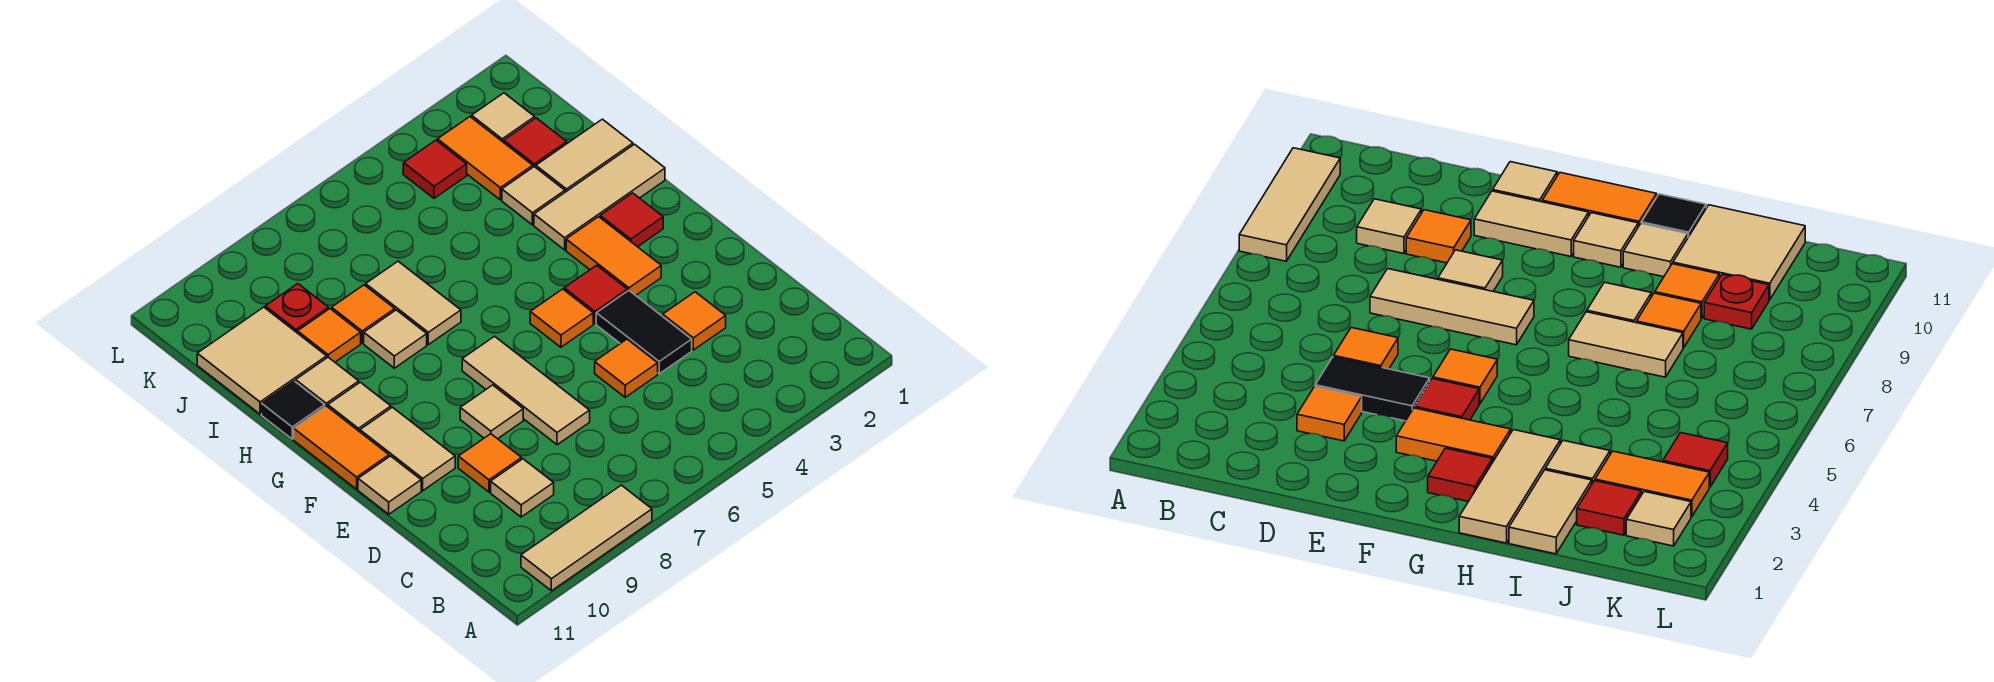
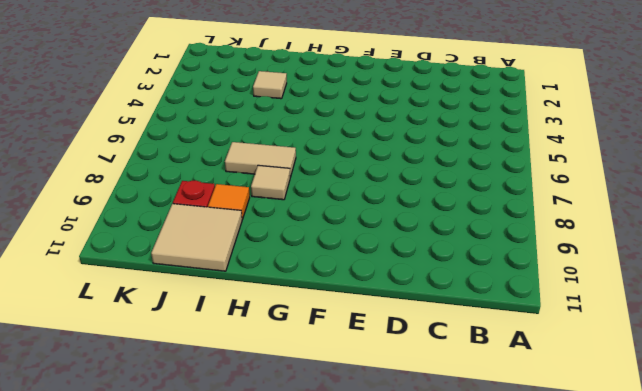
none -> tan 1x3 tile [521,485,652,591]
none -> tan 1x1 tile [491,459,554,517]
none -> orange 1x1 tile [663,292,726,350]
none -> black 1x2 tile [596,291,692,374]

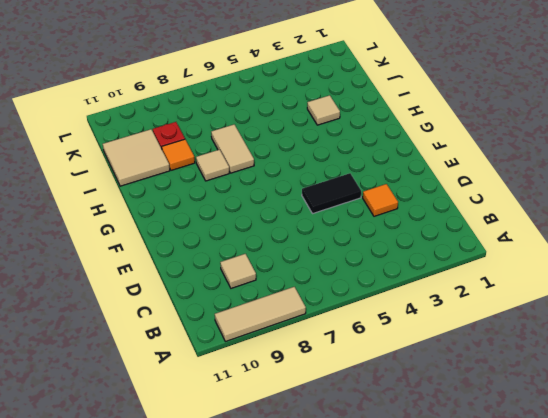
black 1x2 tile [302,173,361,214] -> black 1x2 tile turned to [596,291,692,374]
none -> orange 1x1 tile [595,339,658,397]
none -> tan 1x3 tile [462,336,590,445]
none -> orange 1x1 tile [458,434,521,492]
none -> tan 1x1 tile [460,385,523,439]

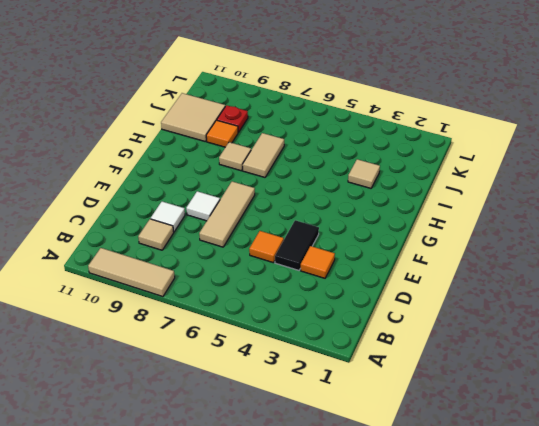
white 1x1 tile [150,202,185,232] -> orange 1x1 tile [458,434,521,492]
white 1x1 tile [186,191,220,221] -> tan 1x1 tile [460,385,523,439]
none -> tan 1x2 tile [360,407,455,491]
none -> tan 1x1 tile [358,456,421,514]
none -> orange 1x2 tile [566,217,661,295]
none -> red 1x1 tile [564,265,627,324]

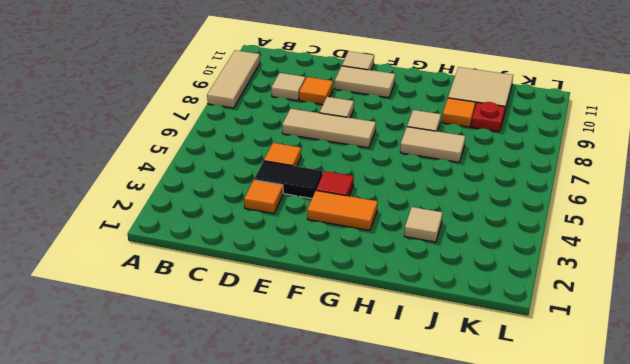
none -> orange 1x1 tile [530,289,593,347]
none -> orange 1x2 tile [294,406,389,489]
none -> red 1x1 tile [600,193,663,247]
none -> tan 1x1 tile [328,382,391,432]

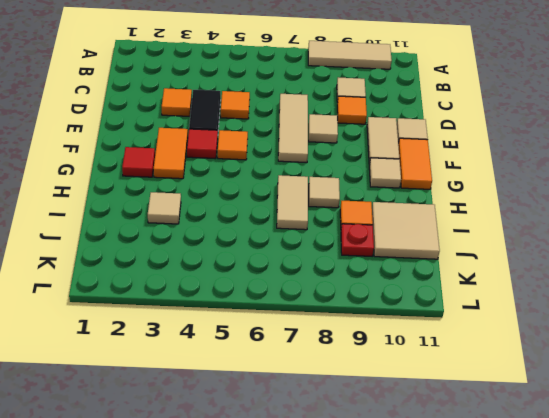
none -> tan 1x3 tile [534,144,665,250]
none -> tan 1x1 tile [296,357,359,407]
none -> black 1x1 tile [262,381,325,439]
none -> tan 1x2 tile [536,119,633,192]

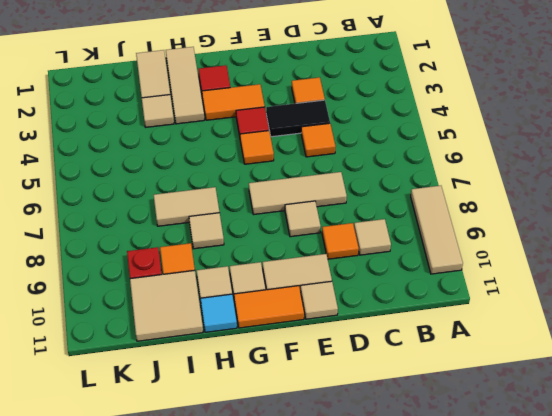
cyan 1x1 tile [200,294,237,332] -> black 1x1 tile [262,381,325,439]
none -> orange 1x1 tile [332,285,395,343]
none -> red 1x1 tile [504,118,567,167]
none -> orange 1x2 tile [438,117,533,200]
none -> tan 1x1 tile [472,93,535,142]

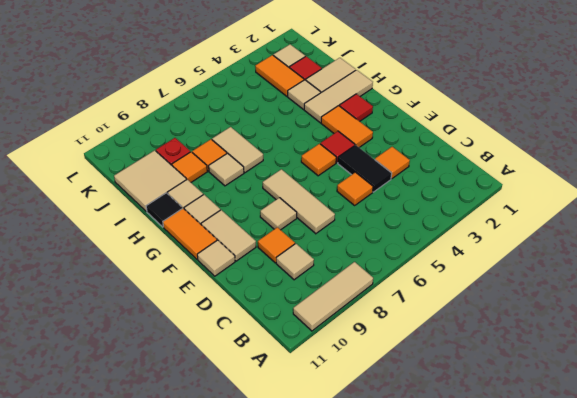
none -> red 1x1 tile [403,140,467,198]

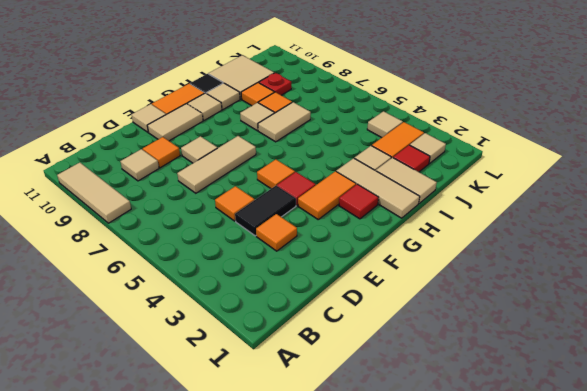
tan 1x1 tile [367,111,403,138] -> red 1x1 tile [403,140,467,198]

